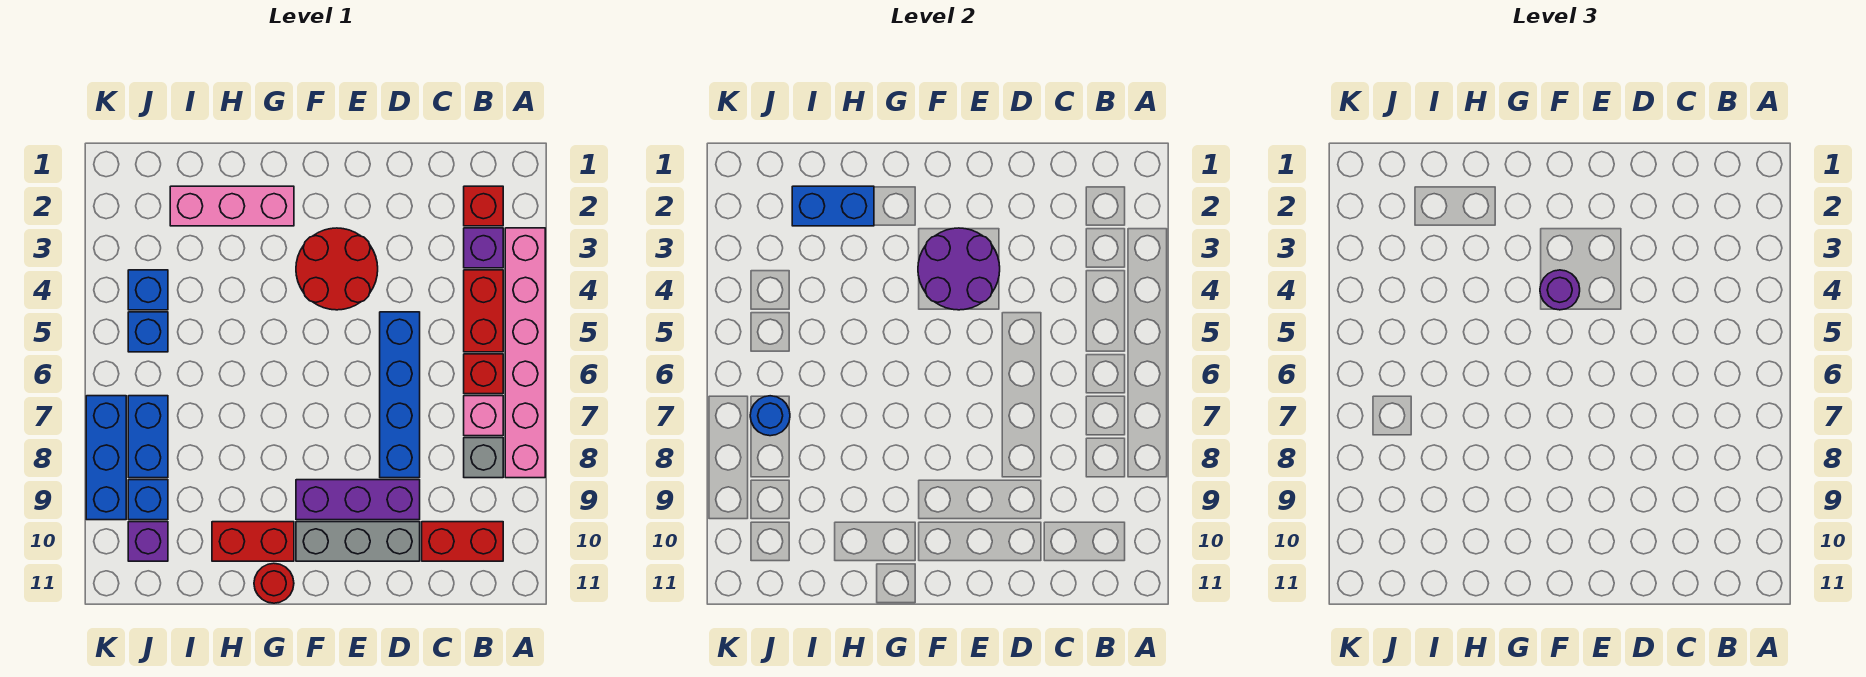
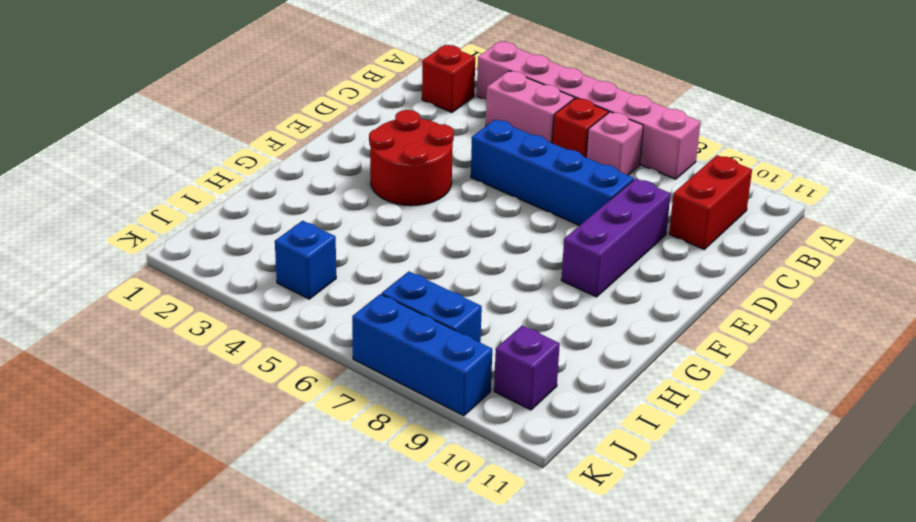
pink 1x2 brick [486,71,574,143] -> red 1x2 brick [464,270,503,352]
none -> purple 1x1 brick [464,228,503,268]
none -> grey 1x1 brick [464,438,503,478]
none -> grey 1x3 brick [296,522,420,561]

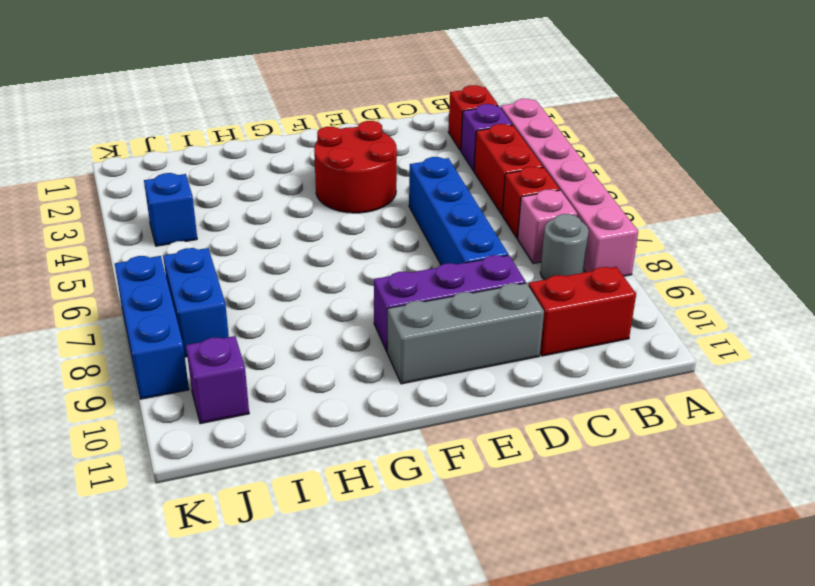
grey 1x1 round brick [540,214,589,280] -> grey 1x1 brick [464,438,503,478]
none -> pink 1x3 brick [170,186,294,226]
none -> red 1x2 brick [212,522,294,561]
none -> red 1x1 round brick [254,563,294,603]

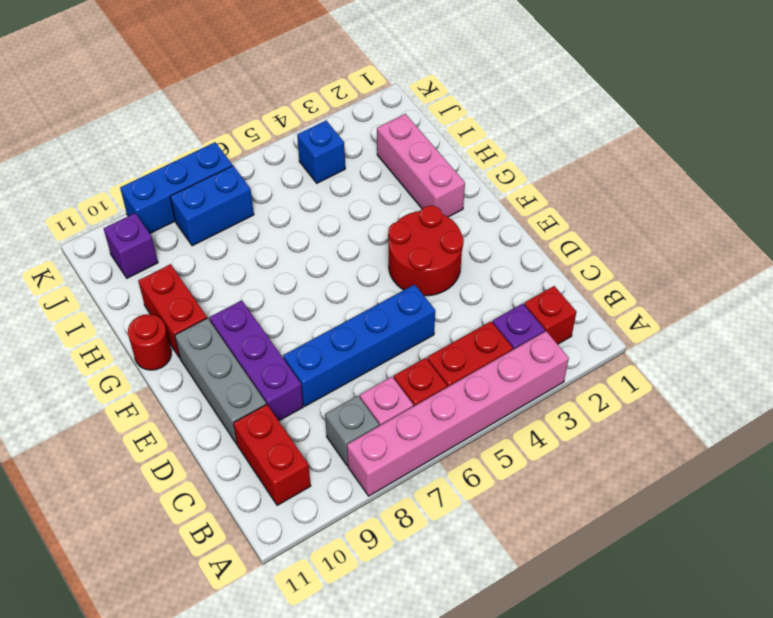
none -> blue 1x1 brick [128,312,168,352]
none -> blue 1x1 brick [128,480,168,520]
none -> purple 2x2 round brick [918,228,1000,310]

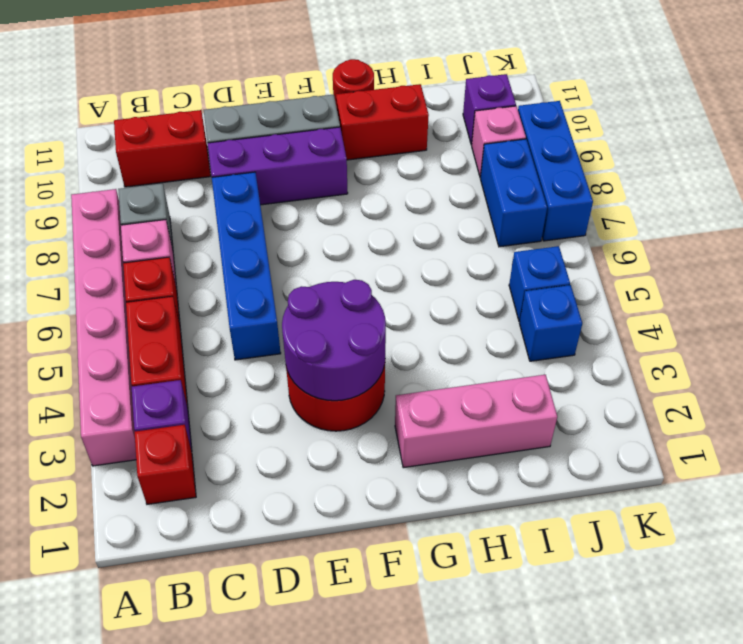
pink 1x1 brick [472,106,526,178] -> blue 1x1 brick [128,480,168,520]
none -> blue 1x2 brick [792,186,874,226]
none -> blue 1x1 round brick [750,396,790,436]
none -> purple 1x1 round brick [1540,270,1580,310]

